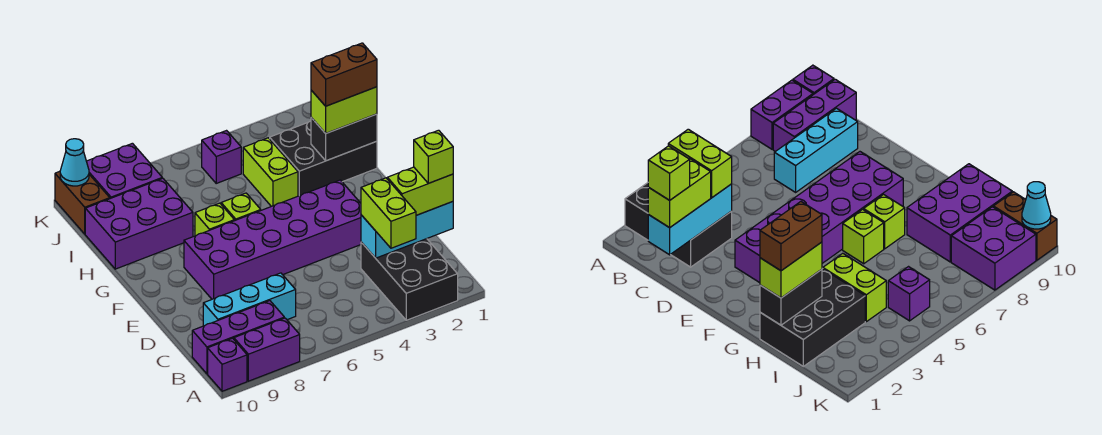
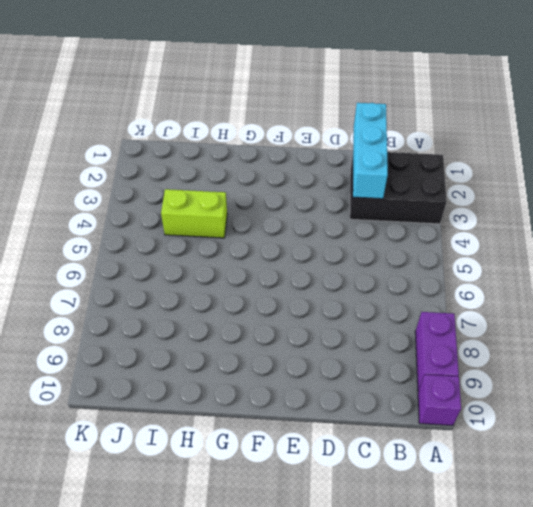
none -> purple 1x3 brick [192,301,284,374]
none -> cyan 1x3 brick [203,273,296,326]
none -> purple 2x6 brick [184,180,361,299]

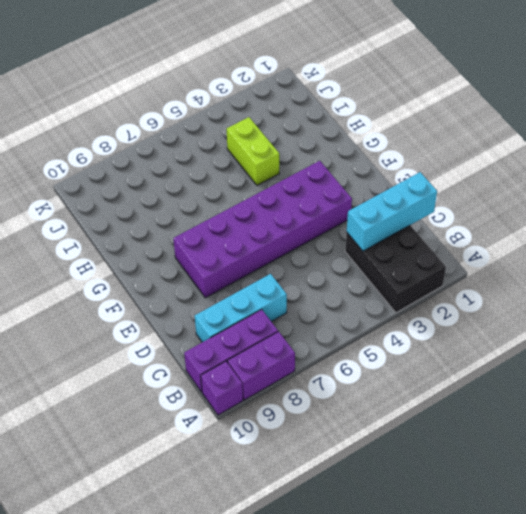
none -> lime 1x1 brick [221,193,261,221]
none -> lime 1x1 brick [195,203,234,236]
none -> black 2x3 brick [270,121,377,196]

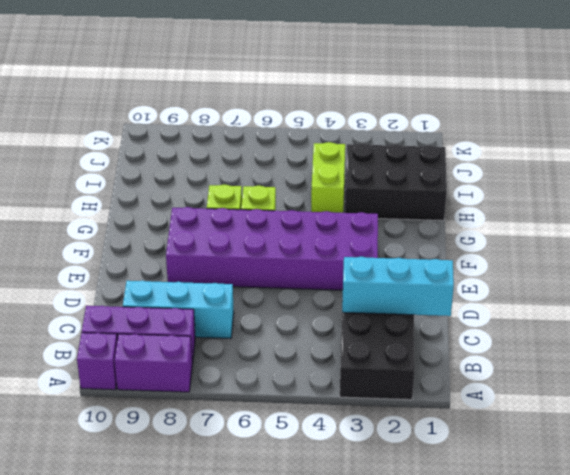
none -> purple 2x3 brick [85,178,193,269]
none -> purple 1x1 brick [202,131,241,183]
none -> purple 2x2 brick [86,143,162,199]

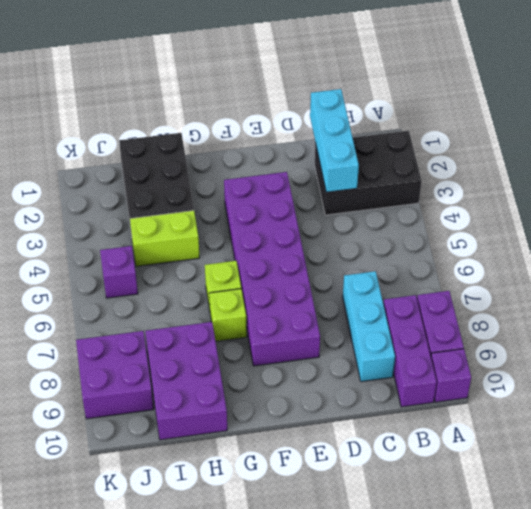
none -> brown 1x2 brick [55,171,110,234]
none -> black 1x2 brick [311,114,377,161]
none -> cyan 1x1 cone [60,139,89,186]

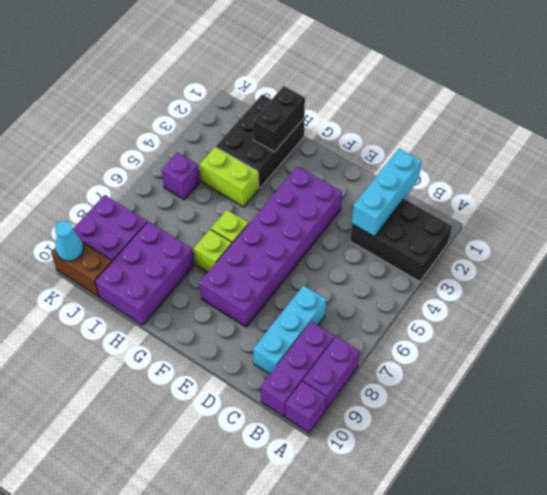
none -> lime 1x2 brick [361,178,416,248]
none -> lime 1x2 brick [387,167,453,215]
none -> lime 1x2 brick [311,87,377,133]

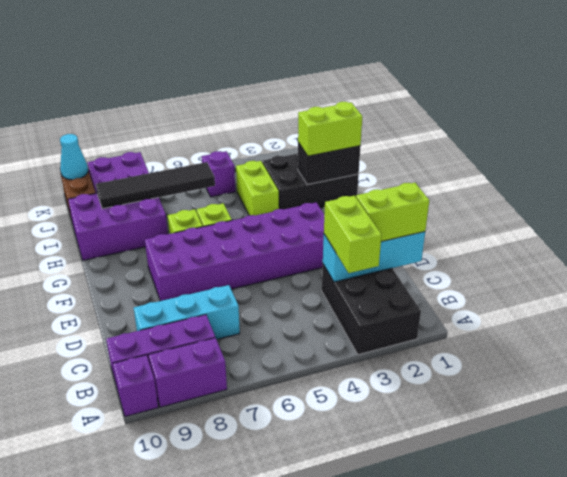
black 1x4 tile [96,162,215,209] -> none
none -> lime 1x1 brick [414,130,453,183]
none -> brown 1x2 brick [311,43,377,106]

